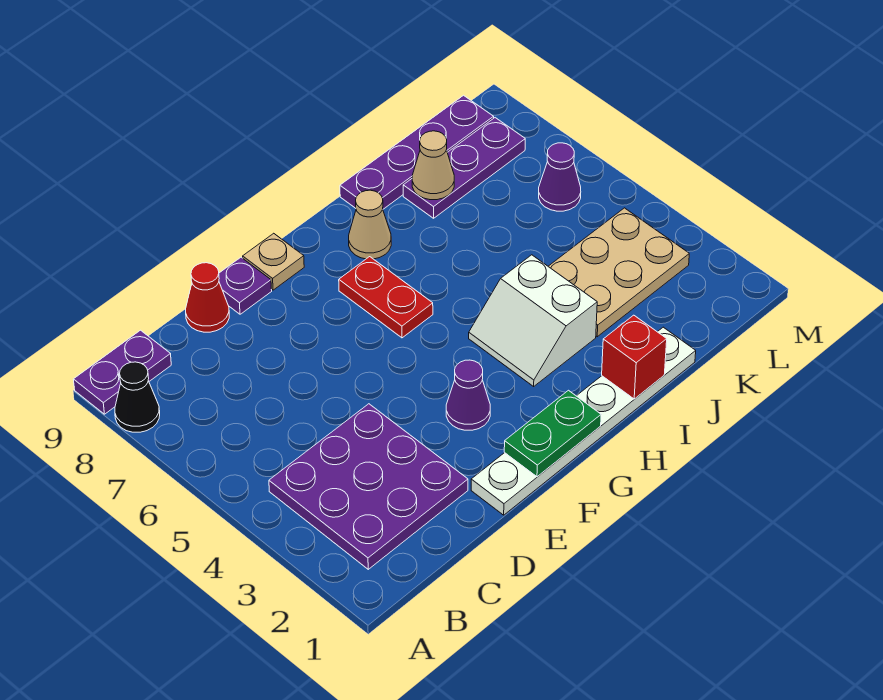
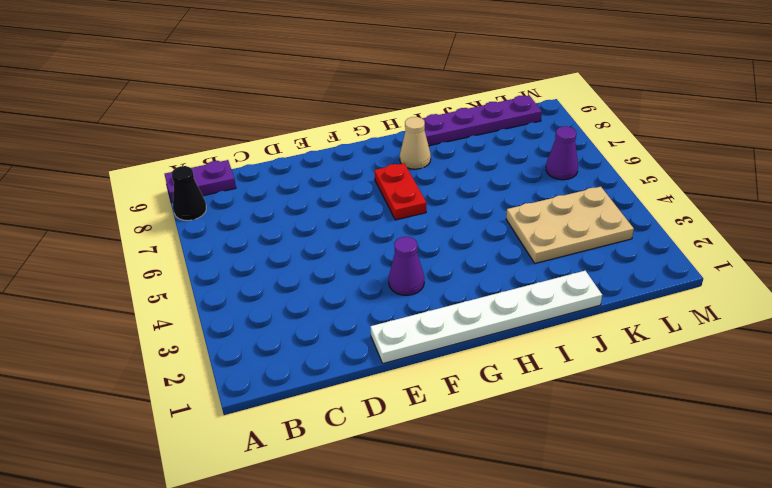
none -> purple 3x3 plate [269,404,468,569]
none -> red 1x1 cone [186,263,229,332]
none -> purple 1x1 plate [219,257,272,314]

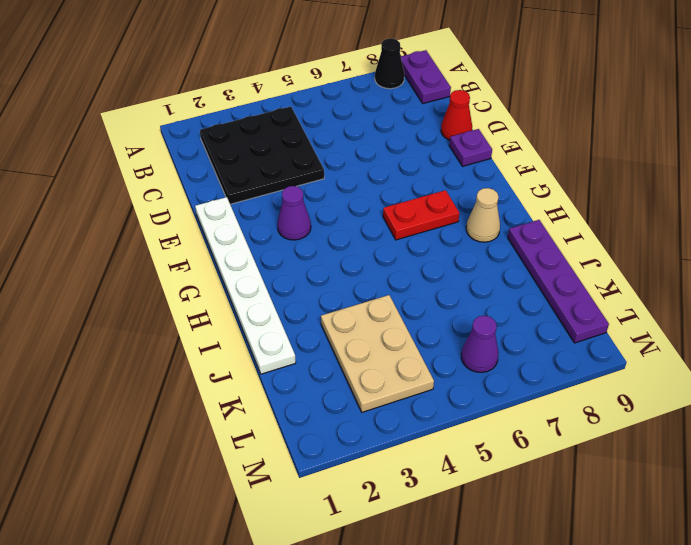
black 3x3 plate [200,107,324,204] -> purple 3x3 plate [269,404,468,569]
none -> tan 1x1 plate [243,233,304,290]
none -> white 2x2 slope [469,255,597,386]
none -> purple 1x3 plate [403,118,525,218]

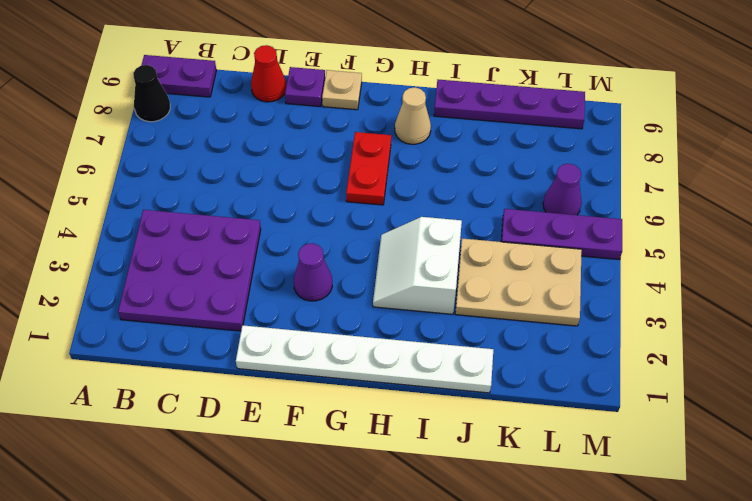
purple 1x3 plate [501,209,622,260] -> purple 1x3 plate moved to [403,118,525,218]
none -> green 1x2 plate [504,390,601,477]
none -> red 1x1 brick [602,315,667,399]
none -> tan 1x1 cone [412,131,454,200]

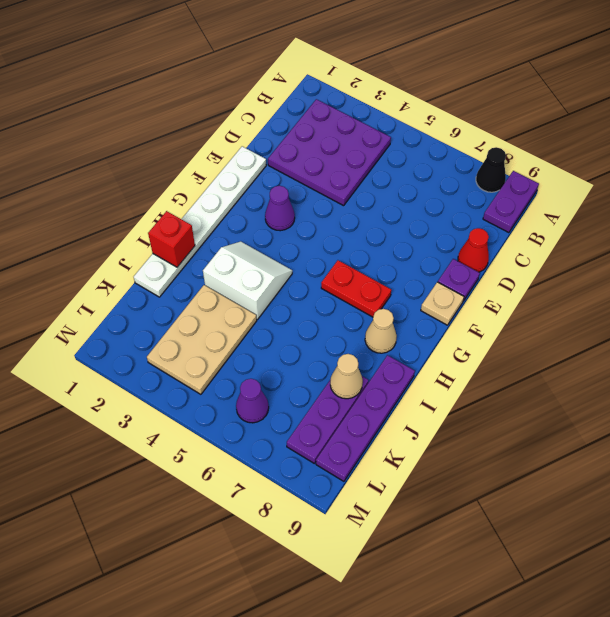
none -> green 1x2 plate [504,390,601,477]

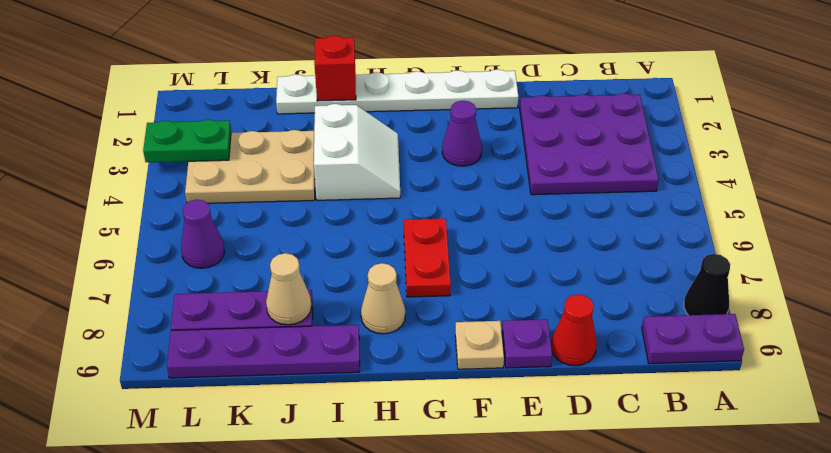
green 1x2 plate [143,120,231,162] -> green 1x2 plate moved to [504,390,601,477]

